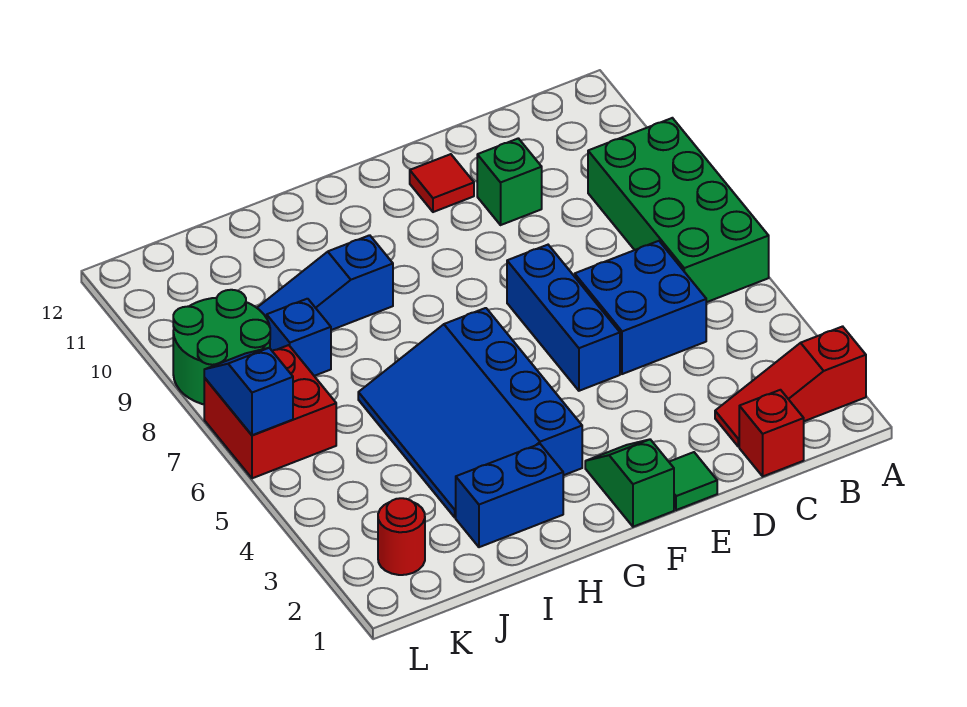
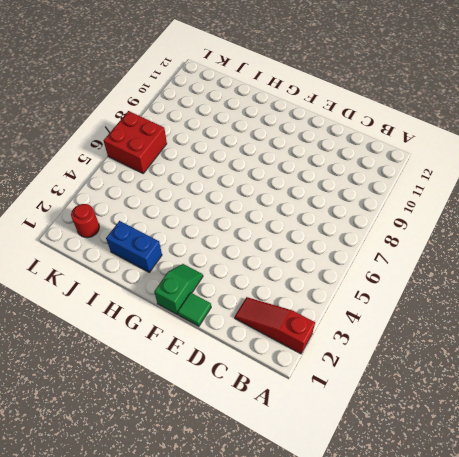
none -> green 2x4 brick [588,118,769,302]
none -> red 1x1 brick [739,390,804,476]
none -> blue 2x2 brick [575,241,706,374]

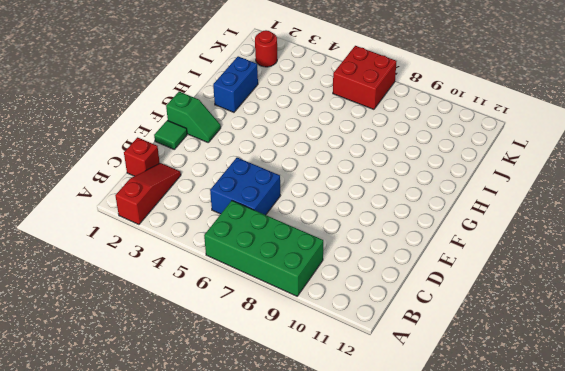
none -> green 1x1 brick [477,138,542,225]
none -> blue 1x3 brick [507,245,620,391]
none -> red 1x1 tile [410,154,474,212]

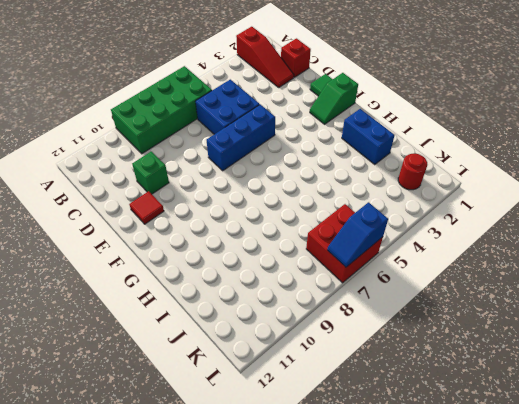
none -> blue 3x4 slope [358,308,582,517]
none -> blue 1x3 slope [257,235,393,330]
none -> blue 1x1 brick [267,299,331,376]

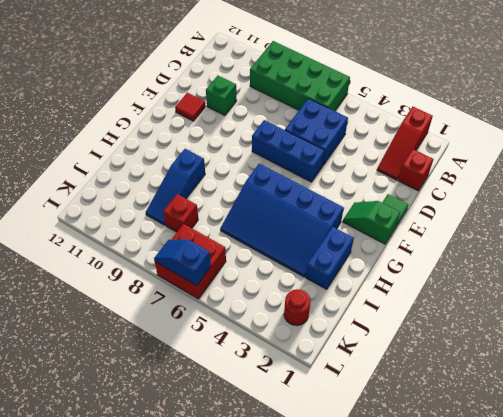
red 1x1 brick [164,194,198,232] -> blue 1x1 brick [267,299,331,376]
none -> green 2x2 round brick [173,290,270,404]

